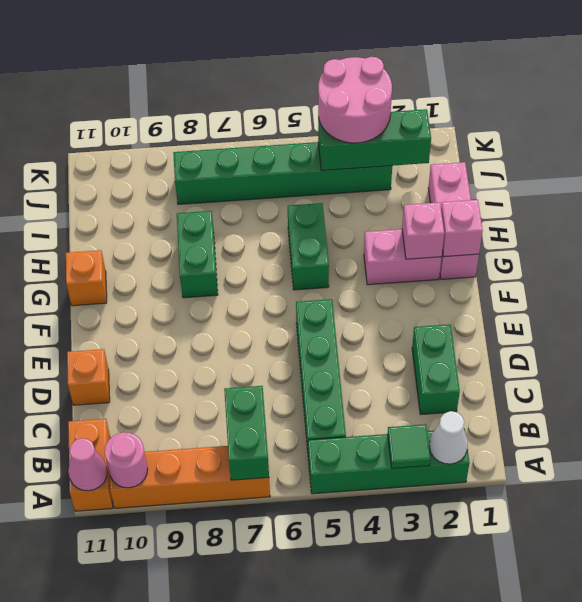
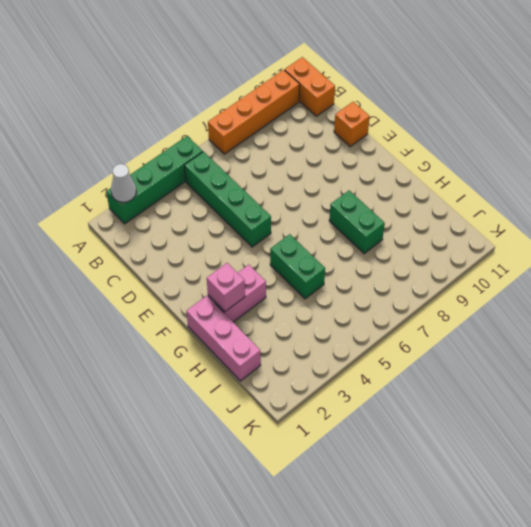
none -> green 1x2 brick [412,324,460,414]
none -> orange 1x1 brick [66,250,107,306]
none -> green 1x6 brick [173,142,392,204]

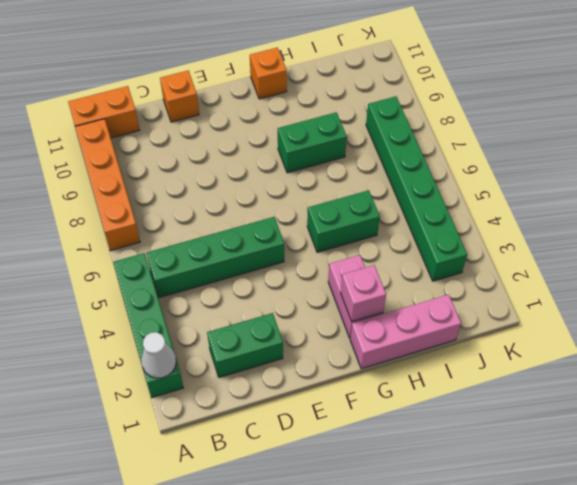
none -> green 1x1 tile [388,424,430,468]
none -> green 1x2 brick [224,386,269,480]
none -> pink 1x1 round brick [105,432,148,488]

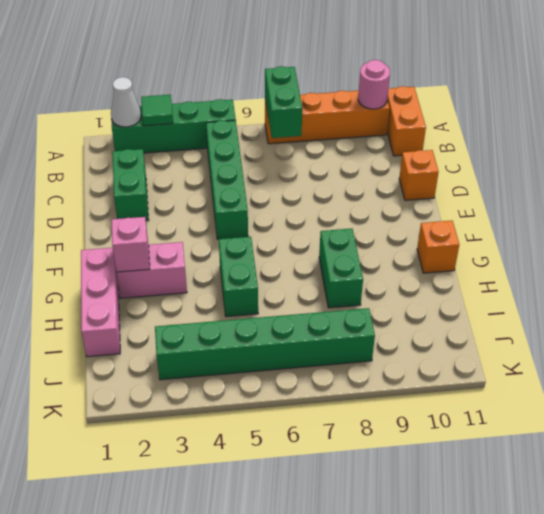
none -> pink 1x1 cone [68,438,107,491]
none -> pink 1x1 brick [441,200,483,257]
none -> green 1x3 brick [318,109,431,171]

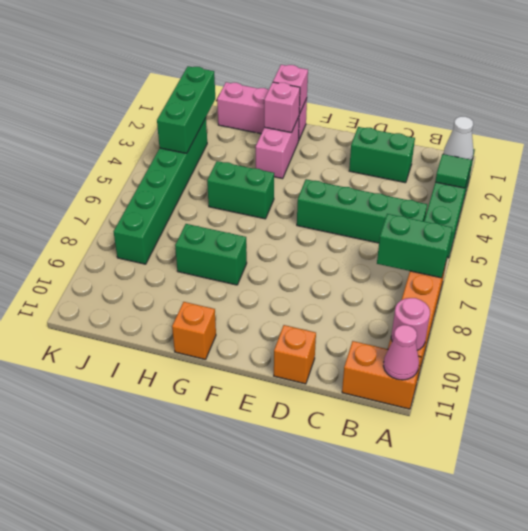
none -> pink 2x2 round brick [318,57,392,143]

